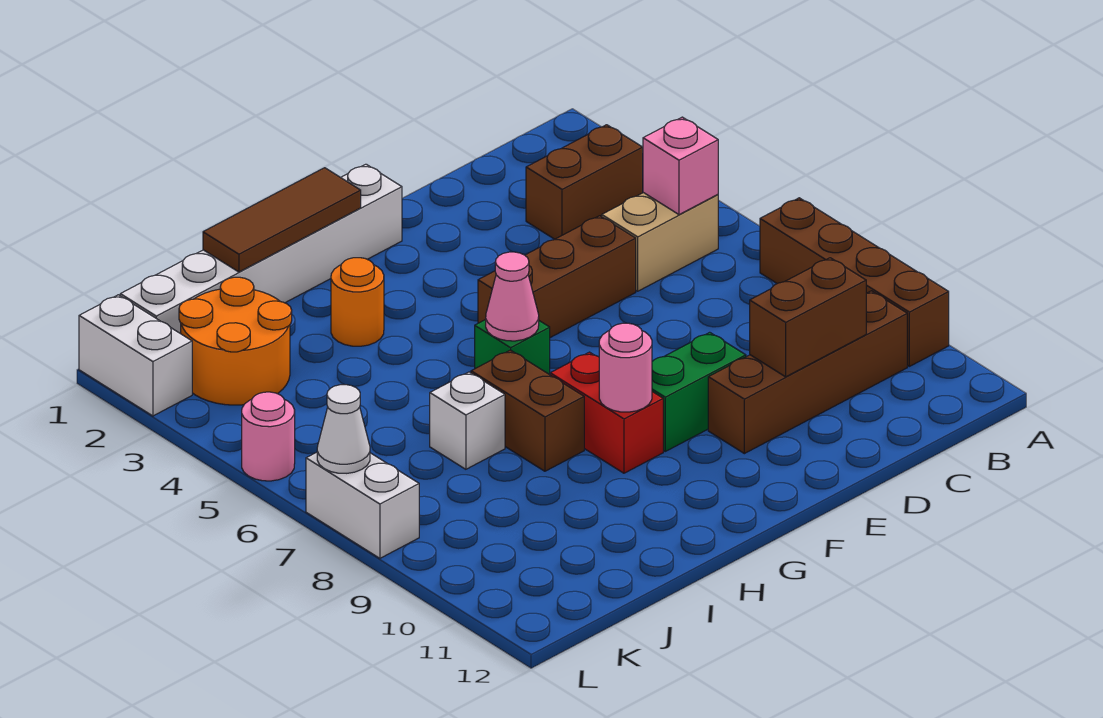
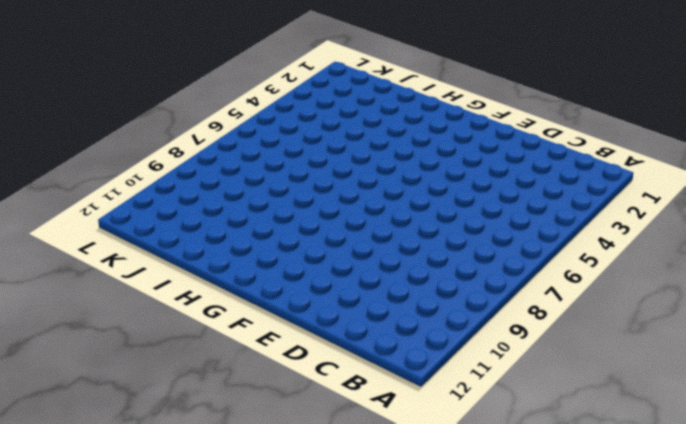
none -> brown 1x4 brick [760,198,949,366]
none -> brown 1x2 brick [526,125,643,239]
none -> tan 1x2 brick [602,193,718,291]

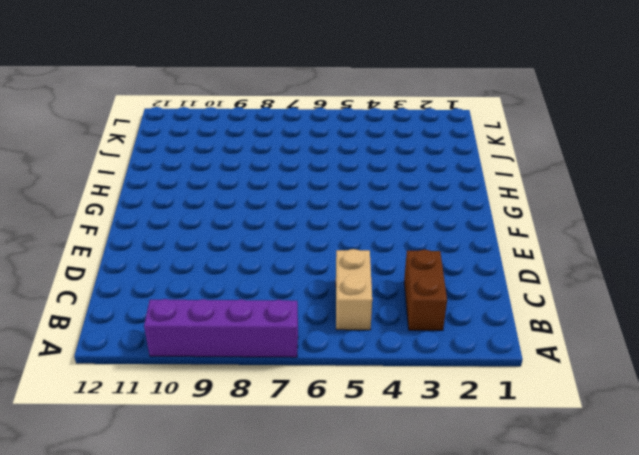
purple 1x4 brick [144,299,298,357] -> brown 1x4 brick [760,198,949,366]
none -> brown 1x4 brick [708,291,907,454]
none -> brown 1x3 brick [478,216,636,338]
none -> green 1x2 brick [652,332,746,451]

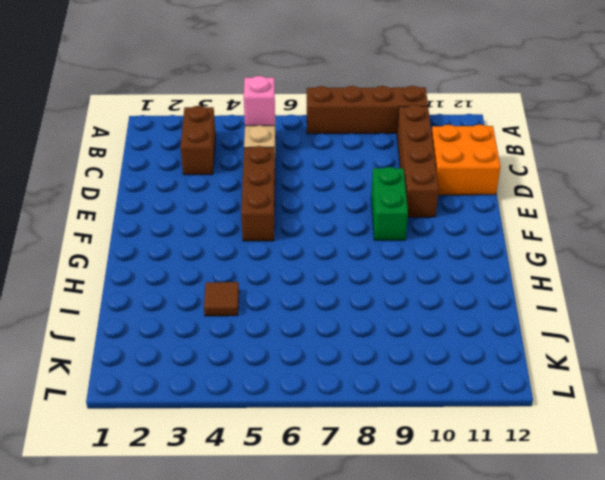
orange 2x2 brick [432,125,500,195] -> none
brown 1x1 tile [204,282,239,316] -> none
none -> white 1x6 brick [120,164,402,334]
none -> green 1x1 brick [475,320,550,375]
none -> red 1x2 brick [550,352,663,473]

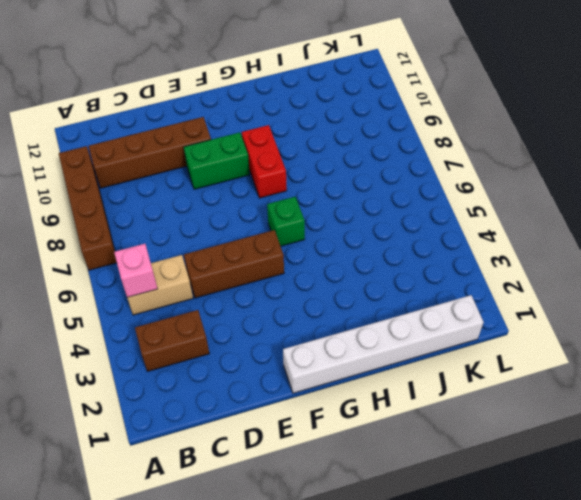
none -> orange 1x1 round brick [331,258,384,346]
none -> brown 1x2 brick [471,350,584,471]
none -> white 1x1 brick [430,372,505,469]

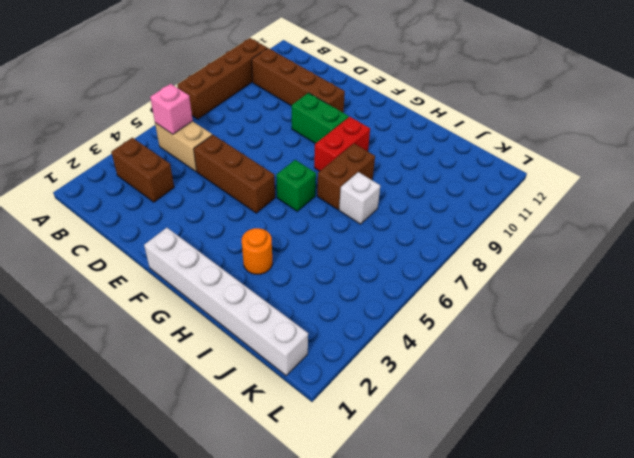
none -> orange 2x2 round brick [179,277,292,405]
none -> white 1x2 brick [79,295,192,416]
none -> pink 1x1 round brick [242,392,295,481]

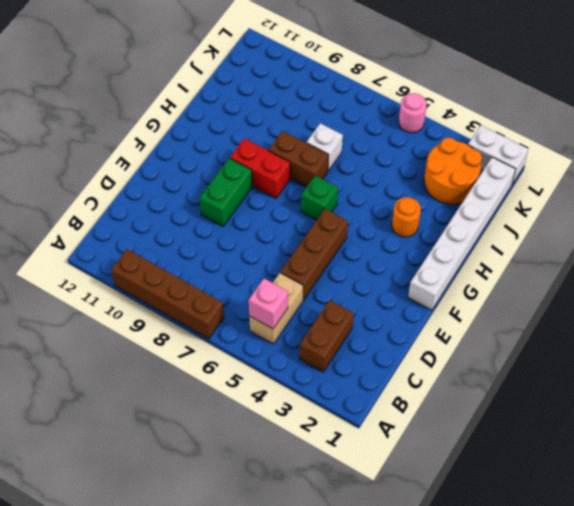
none -> brown 1x4 brick [708,291,907,454]
none -> white 1x2 brick [306,452,419,558]
none -> brown 1x2 brick [750,258,866,377]

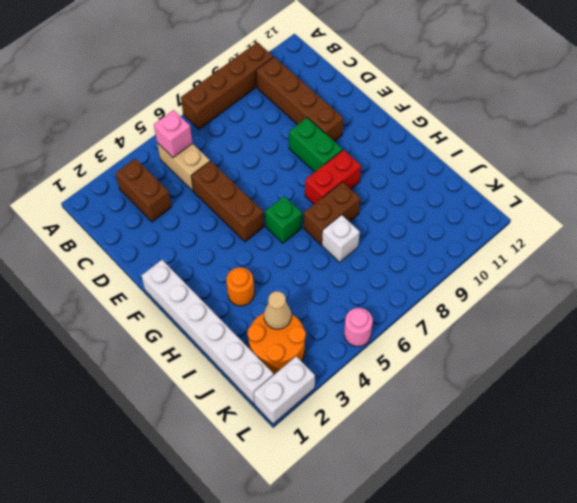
tan 1x1 cone [264,291,291,329] -> none
none -> white 1x2 brick [306,452,419,558]
none -> brown 1x2 brick [750,258,866,377]
none -> brown 1x3 tile [203,168,361,272]

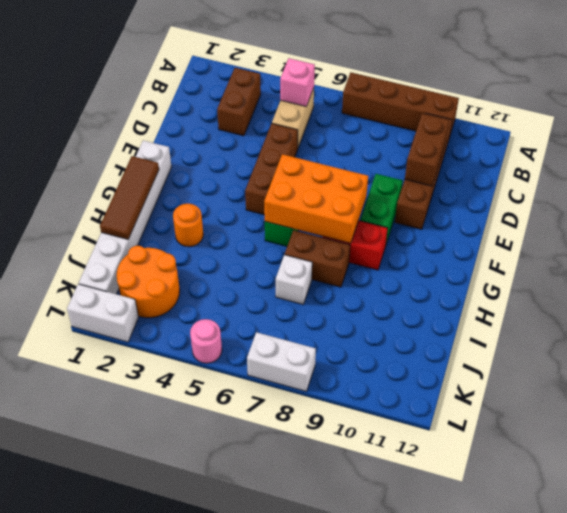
orange 2x3 brick [264,154,368,243] -> pink 1x1 cone [486,252,539,341]
none -> pink 1x1 round brick [599,323,652,412]
none -> white 1x1 cone [317,385,370,473]

